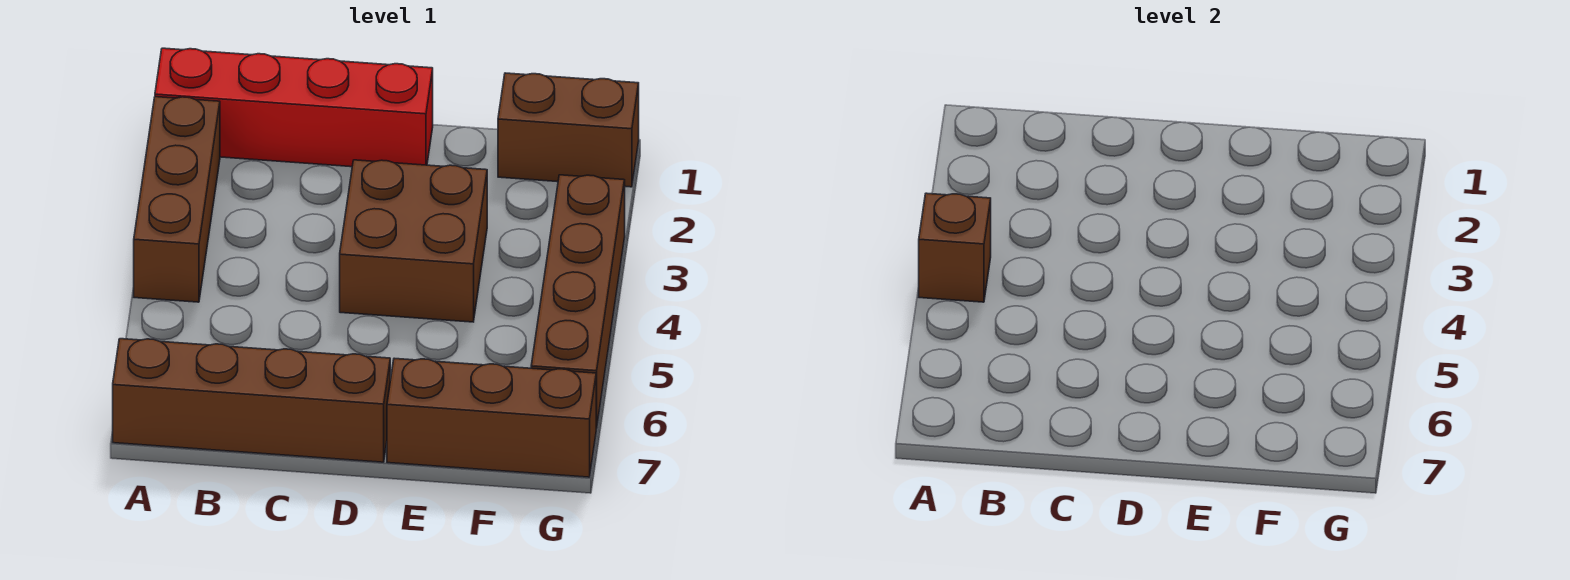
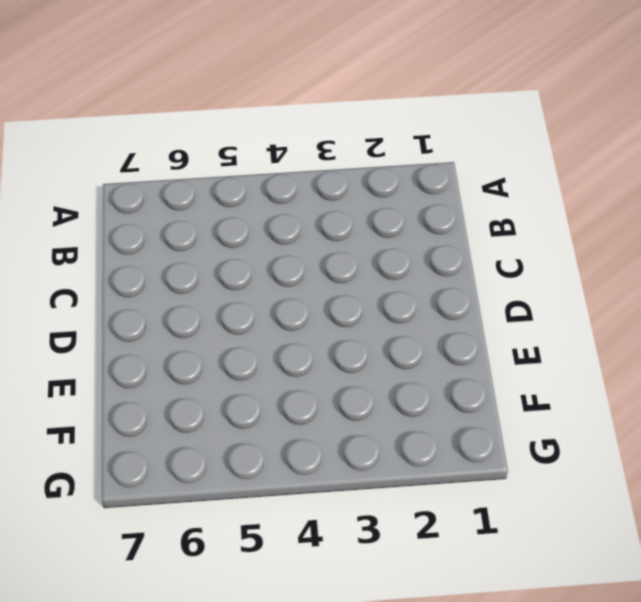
none -> red 1x4 brick [155,48,433,167]
none -> brown 1x3 brick [134,97,220,302]

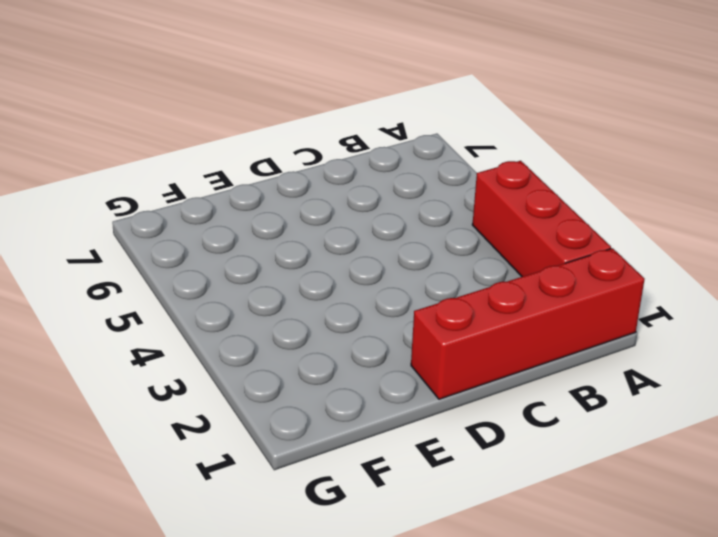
red 1x3 brick [472,161,611,277] -> brown 1x3 brick [134,97,220,302]
none -> brown 1x4 brick [113,339,390,462]
none -> brown 2x2 brick [340,160,487,322]

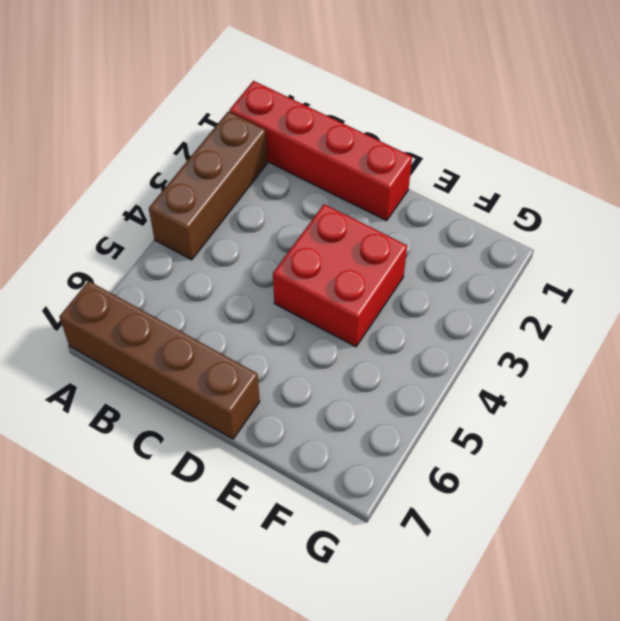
red 2x2 brick [273,204,407,347] -> brown 2x2 brick [340,160,487,322]
none -> brown 1x3 brick [387,358,596,477]
none -> brown 1x2 brick [498,73,639,187]

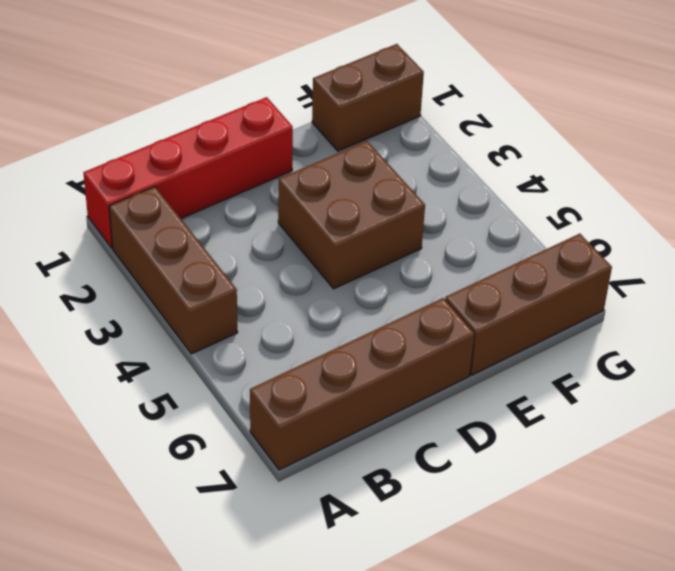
none -> brown 1x4 brick [531,175,625,429]
none -> brown 1x1 brick [919,193,991,302]

